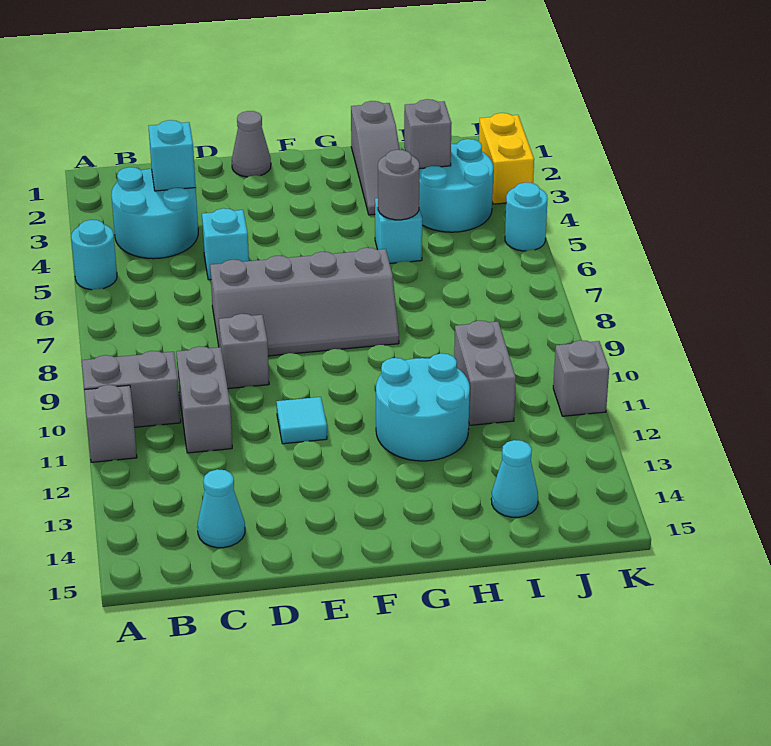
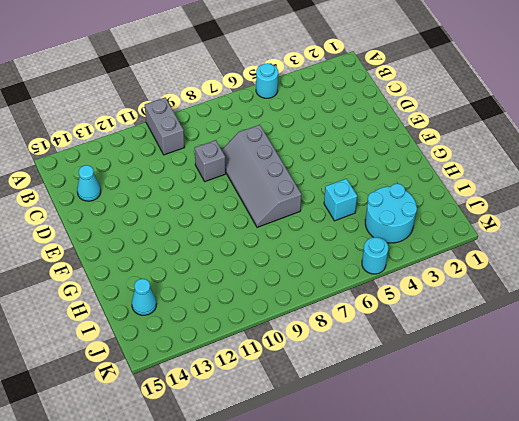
none -> grey 1x1 brick [84,385,137,462]
none -> cyan 2x2 round brick [111,167,198,259]
none -> grey 1x2 brick [176,346,232,453]

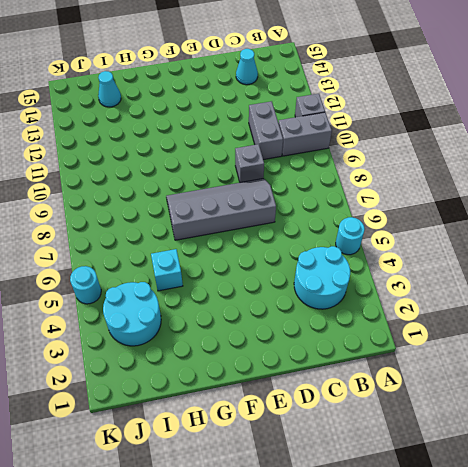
none -> cyan 1x1 brick [202,208,249,280]
none -> grey 1x1 cone [232,111,271,177]
none -> cyan 1x1 tile [276,397,327,444]

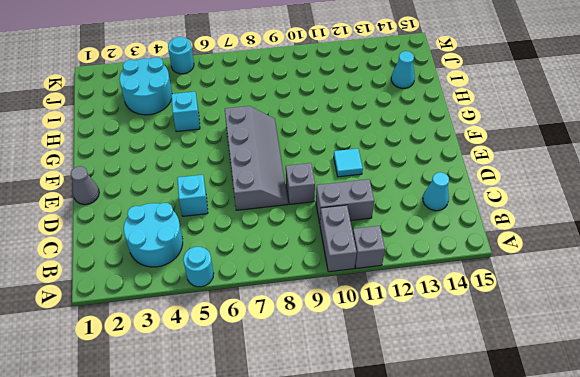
none -> cyan 2x2 round brick [376,353,470,461]
none -> grey 1x3 slope [351,101,400,215]
none -> grey 1x2 brick [454,321,516,425]

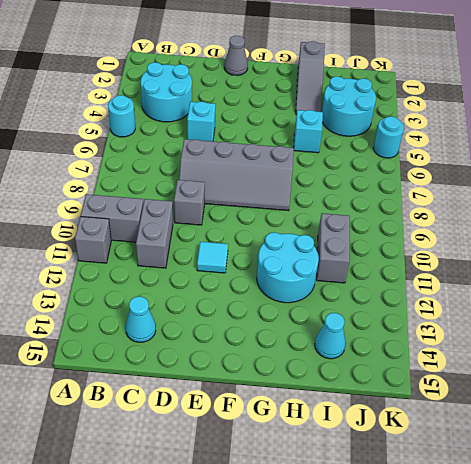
none -> yellow 1x2 brick [479,113,534,204]
none -> grey 1x1 brick [553,340,609,416]
none -> cyan 1x1 brick [149,120,196,191]

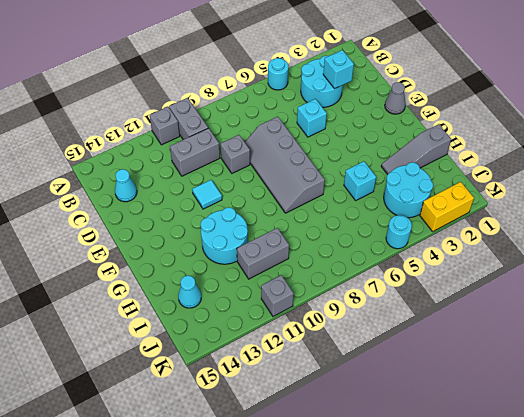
none -> grey 1x1 round brick [378,150,420,220]
none -> grey 1x1 brick [404,99,452,169]

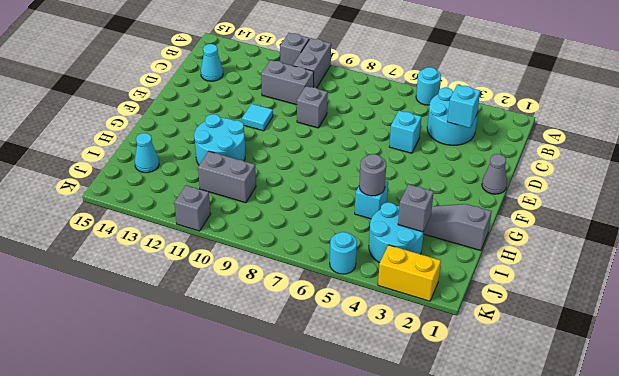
none -> grey 2x4 slope [210,248,399,356]

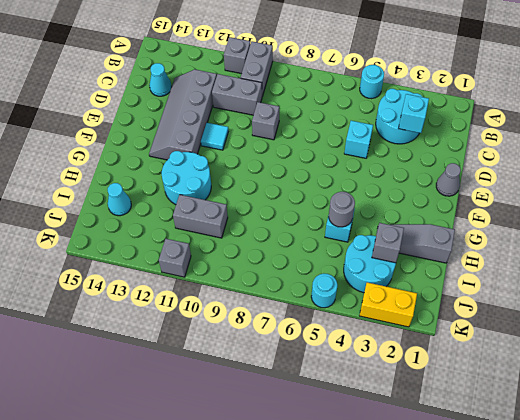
grey 2x4 slope [149,69,217,160] -> grey 2x4 slope moved to [210,248,399,356]

